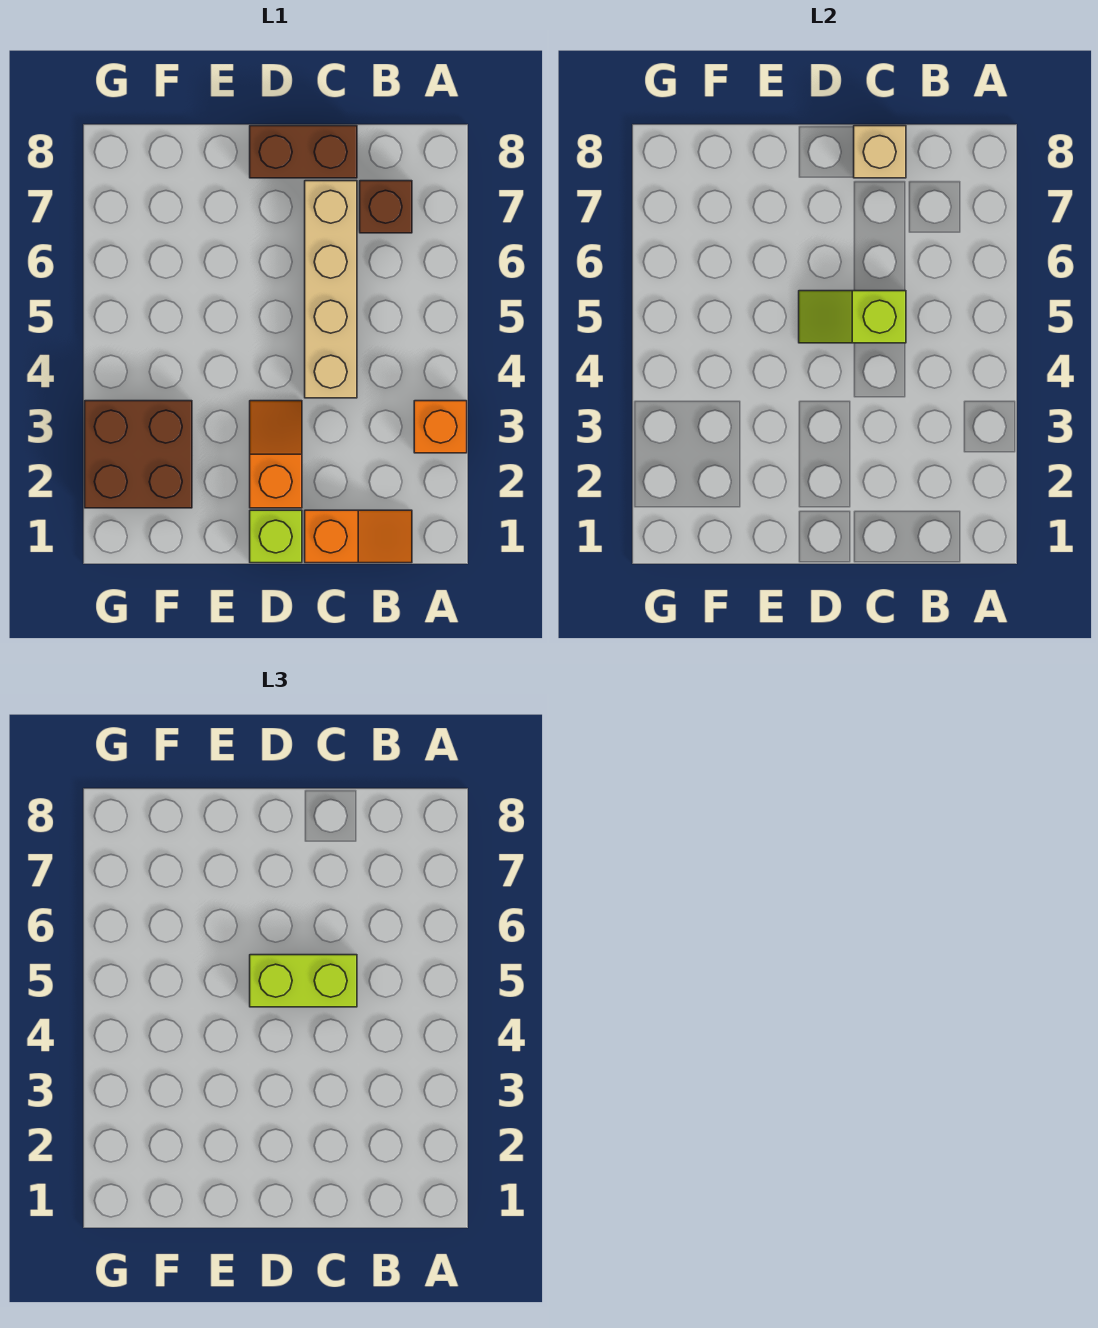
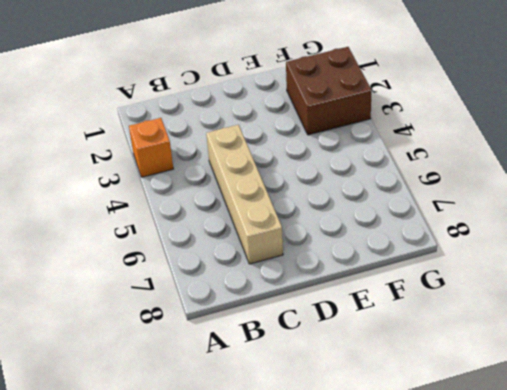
none -> orange 1x2 slope [305,510,412,563]
none -> brown 1x1 brick [360,181,412,233]

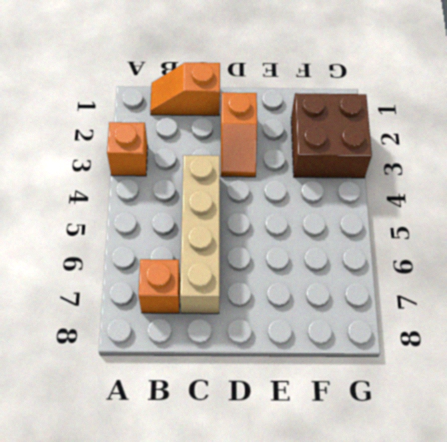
orange 1x1 brick [139,259,180,313] -> brown 1x1 brick [360,181,412,233]
none -> brown 1x2 brick [250,126,357,178]
none -> lime 1x1 brick [250,510,302,563]

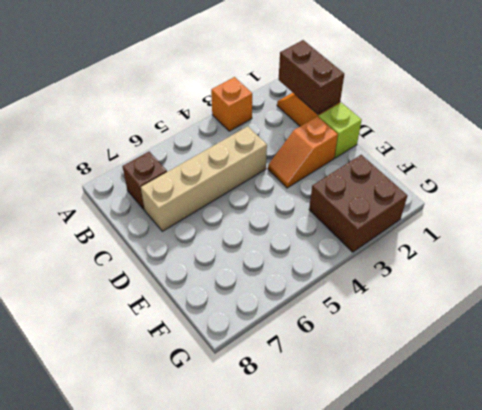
brown 1x2 brick [279,40,344,114] -> brown 1x2 brick moved to [250,126,357,178]
none -> lime 1x2 slope [799,291,906,343]
none -> tan 1x1 brick [854,126,906,178]

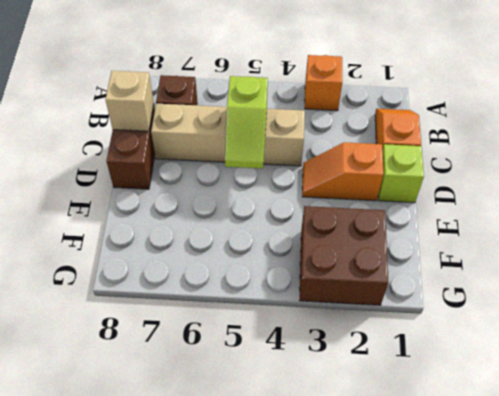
none -> lime 1x2 brick [250,955,357,1007]

